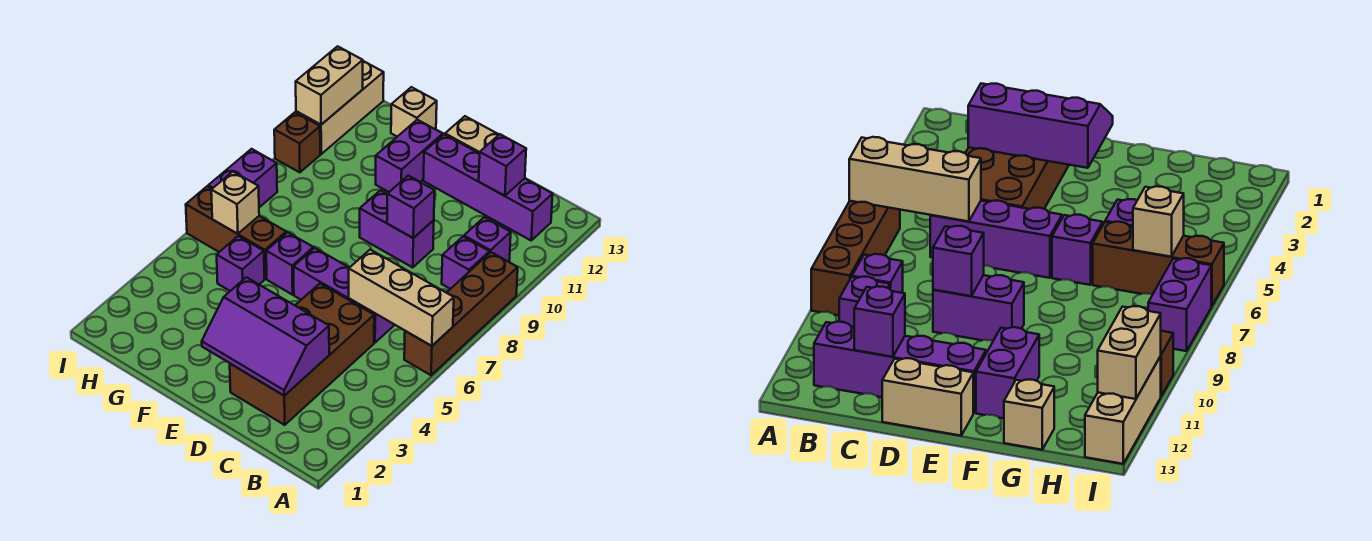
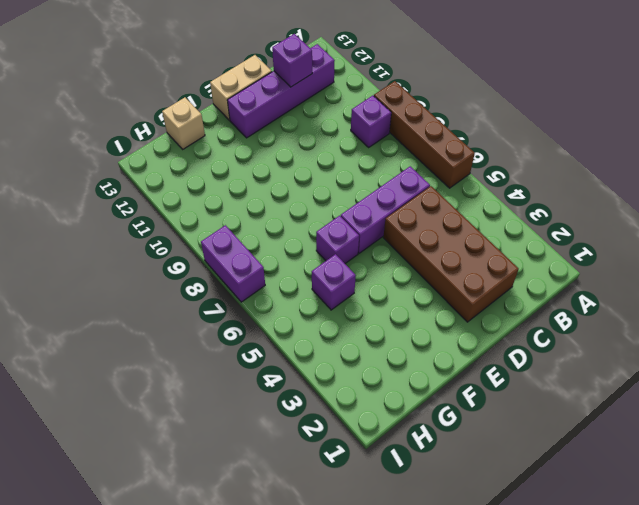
none -> purple 1x1 brick [464,217,511,262]
none -> purple 1x2 brick [360,190,434,267]
none -> purple 1x2 brick [376,120,443,192]

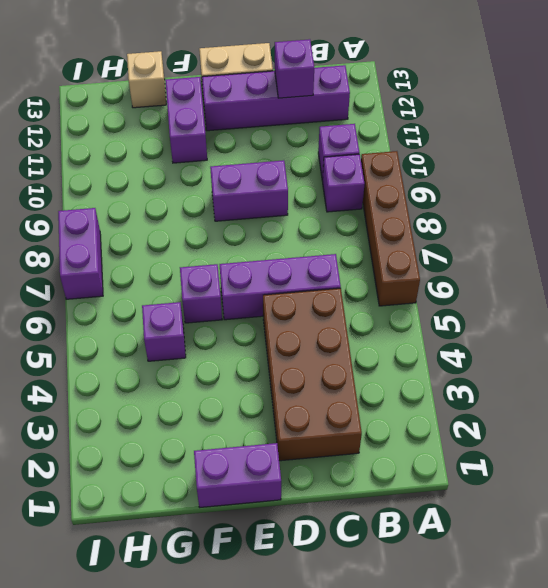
purple 1x2 brick [194,443,281,507] -> none
none -> brown 1x3 brick [186,186,286,279]
none -> brown 1x1 brick [274,112,320,173]
none -> tan 1x3 brick [296,61,384,154]

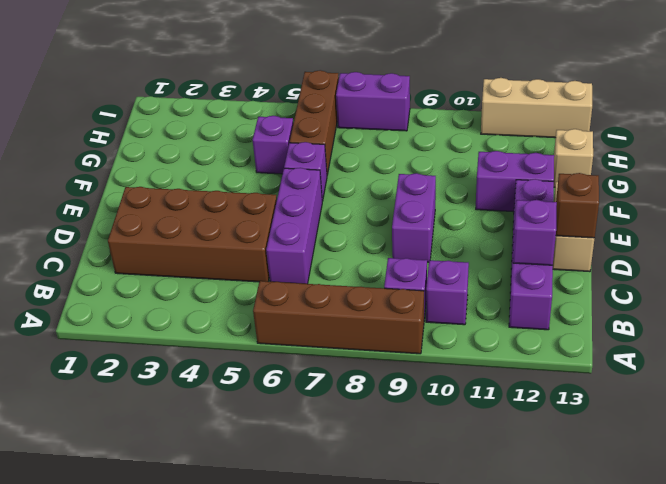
brown 1x1 brick [556,173,599,238] -> brown 1x1 brick moved to [274,112,320,173]
none -> tan 1x3 brick [349,250,454,346]
none -> purple 2x3 slope [202,277,329,396]
none -> purple 1x1 brick [387,176,435,238]

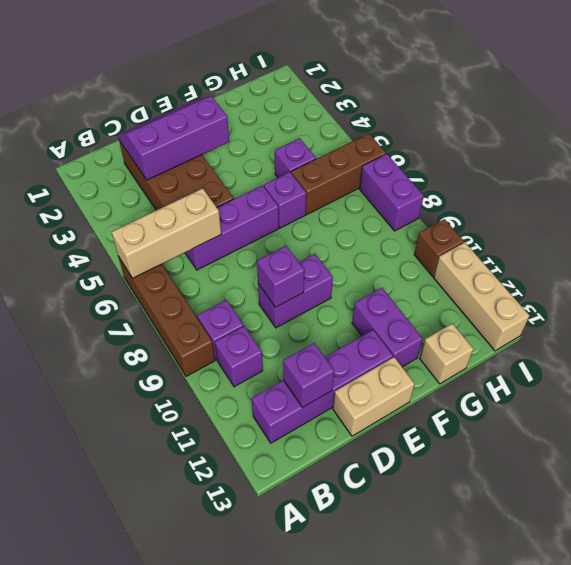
none -> tan 1x1 brick [211,172,259,234]
none -> tan 1x2 brick [296,46,363,125]

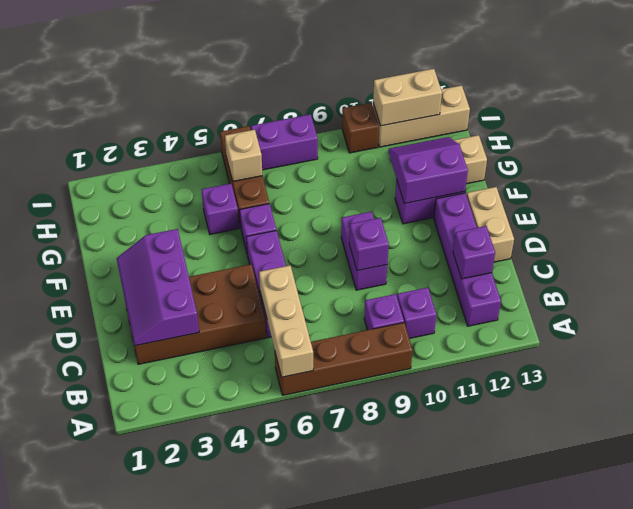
purple 2x2 slope [389,137,468,203] -> none

